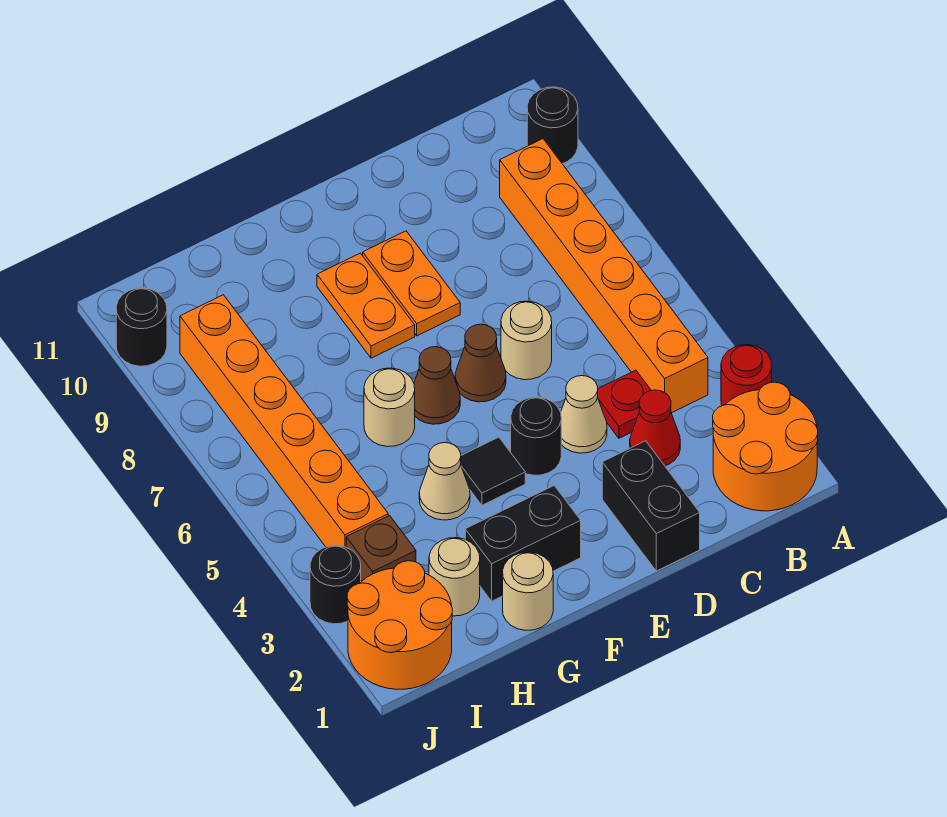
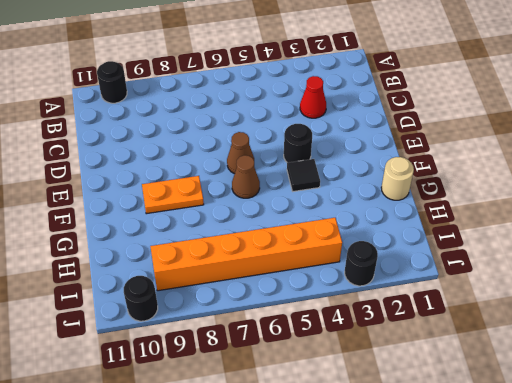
none -> orange 2x2 round brick [713,382,818,511]
none -> red 1x1 round brick [721,345,772,406]
none -> orange 1x6 brick [500,139,708,413]

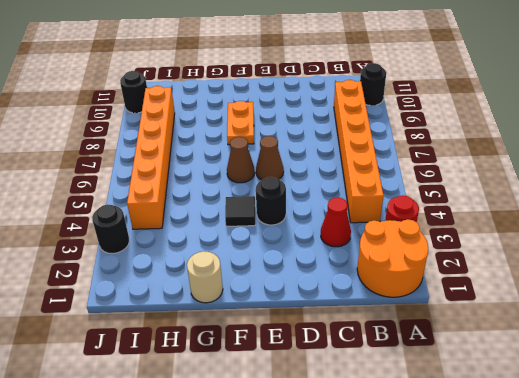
none -> red 1x1 plate [598,370,651,438]
none -> black 1x2 brick [602,441,700,571]
none -> tan 1x1 cone [561,376,607,453]

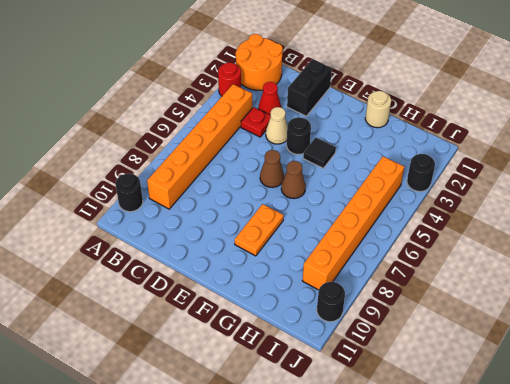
none -> tan 1x1 round brick [501,301,552,380]
none -> orange 1x2 plate [363,231,460,336]
none -> black 1x2 brick [465,486,581,601]

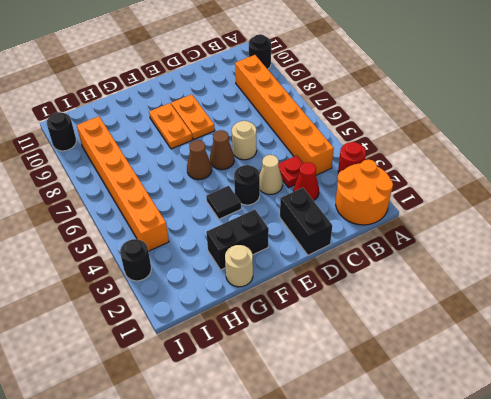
none -> tan 1x1 cone [419,443,470,520]
none -> tan 1x1 round brick [364,368,415,447]
none -> tan 1x1 round brick [429,538,480,616]

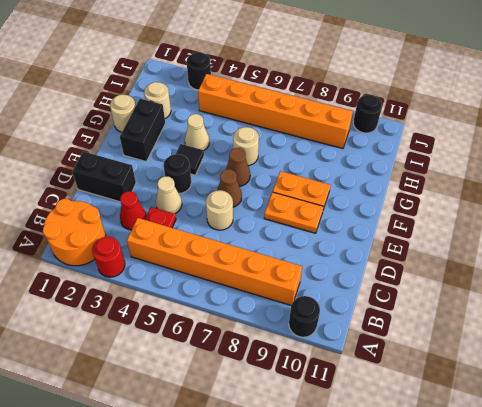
none -> orange 2x2 round brick [347,561,452,689]
none -> brown 1x1 brick [346,516,416,582]

